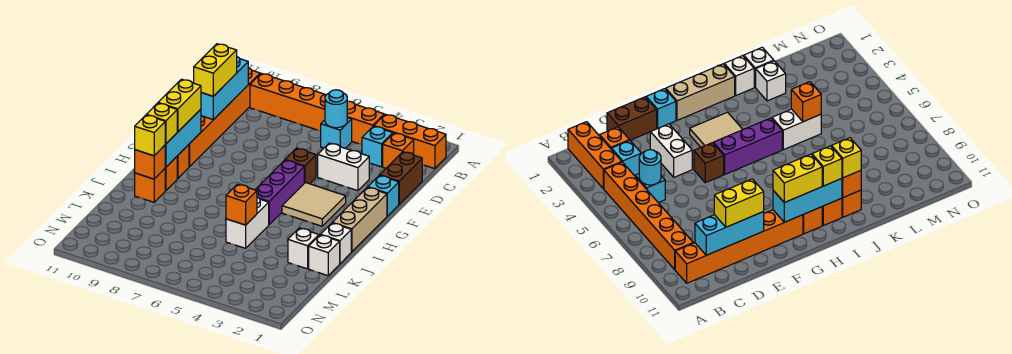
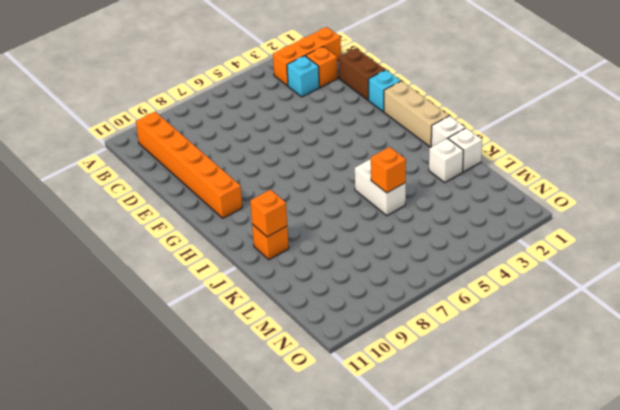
none -> orange 1x6 brick [250,73,384,145]
none -> cyan 1x1 brick [321,118,352,148]
none -> white 1x2 brick [318,143,369,191]

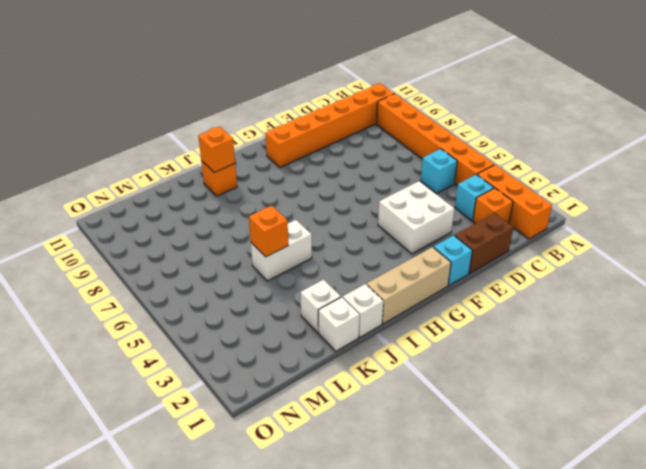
white 2x2 brick [378,181,454,254] -> white 1x2 brick [318,143,369,191]
none -> brown 1x1 brick [285,148,316,184]
none -> tan 2x2 tile [282,183,346,226]
none -> purple 1x3 brick [255,160,304,224]

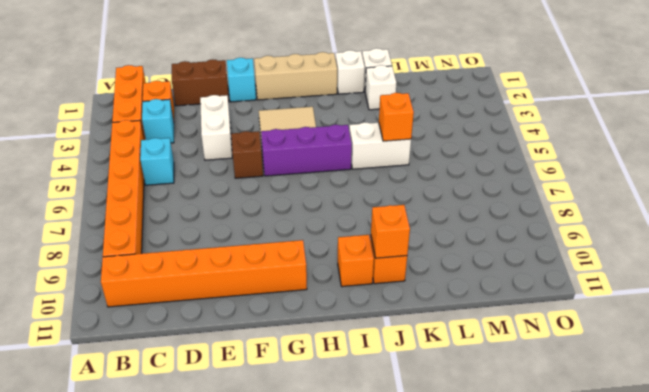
none -> orange 1x1 brick [177,145,189,179]
none -> cyan 1x1 round brick [325,90,347,128]
none -> cyan 1x3 brick [201,57,248,120]

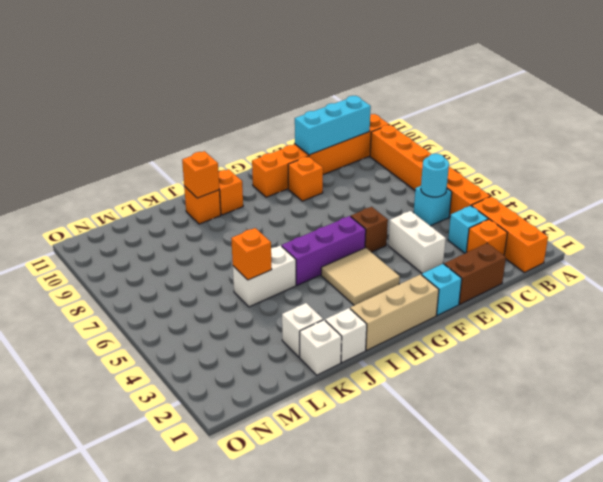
orange 1x1 brick [288,156,323,201] -> orange 1x1 brick moved to [177,145,189,179]
none -> cyan 1x3 brick [165,109,201,167]
none -> yellow 1x2 brick [194,44,237,96]
none -> yellow 1x2 brick [158,79,201,132]

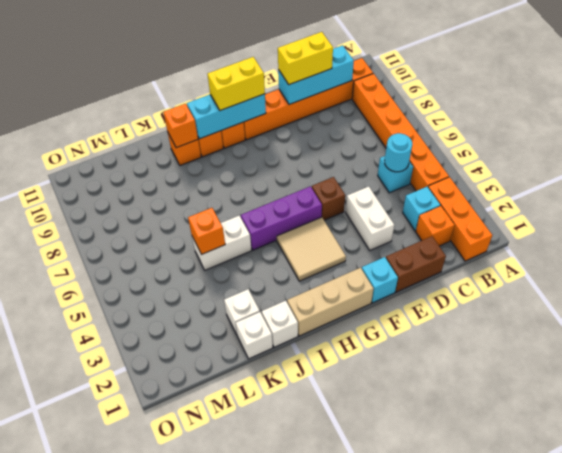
none -> yellow 1x1 brick [146,103,177,144]
none -> yellow 1x1 brick [135,115,165,156]

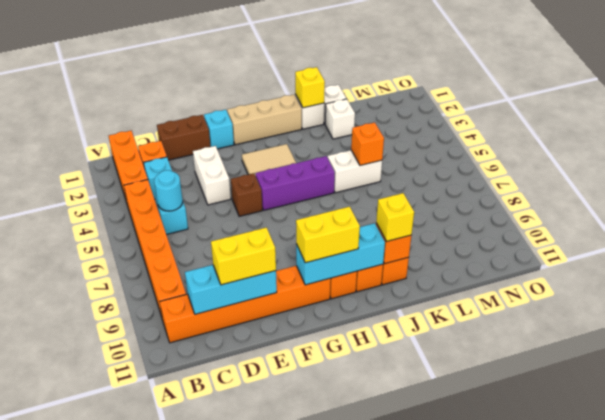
yellow 1x1 brick [295,67,325,108] -> yellow 1x1 brick moved to [146,103,177,144]

